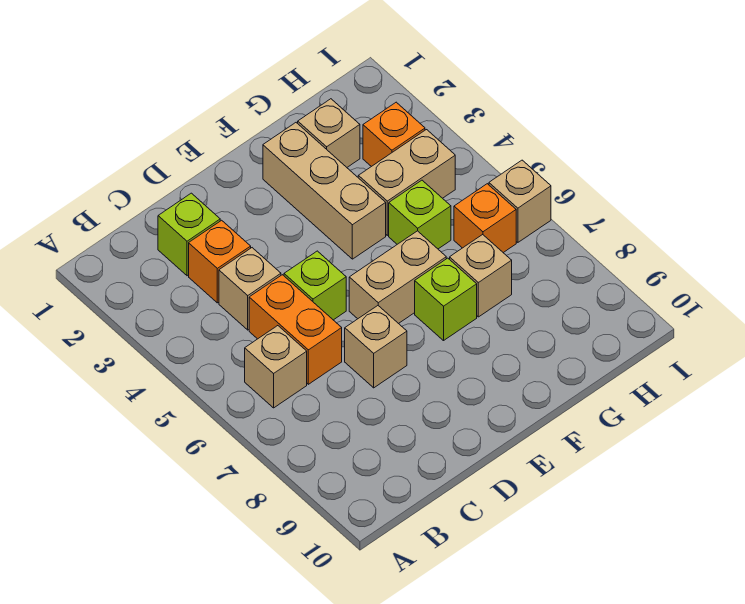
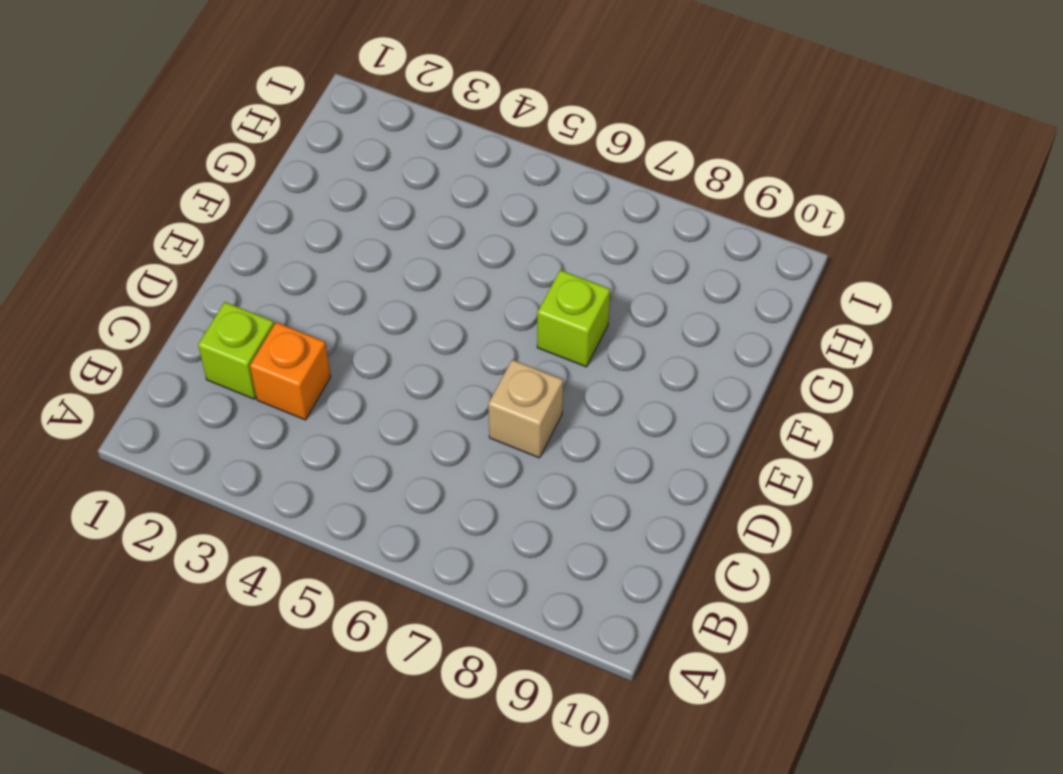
none -> tan 1x1 brick [245,326,307,408]
none -> tan 1x1 brick [219,248,281,330]
none -> orange 1x2 brick [249,275,342,384]

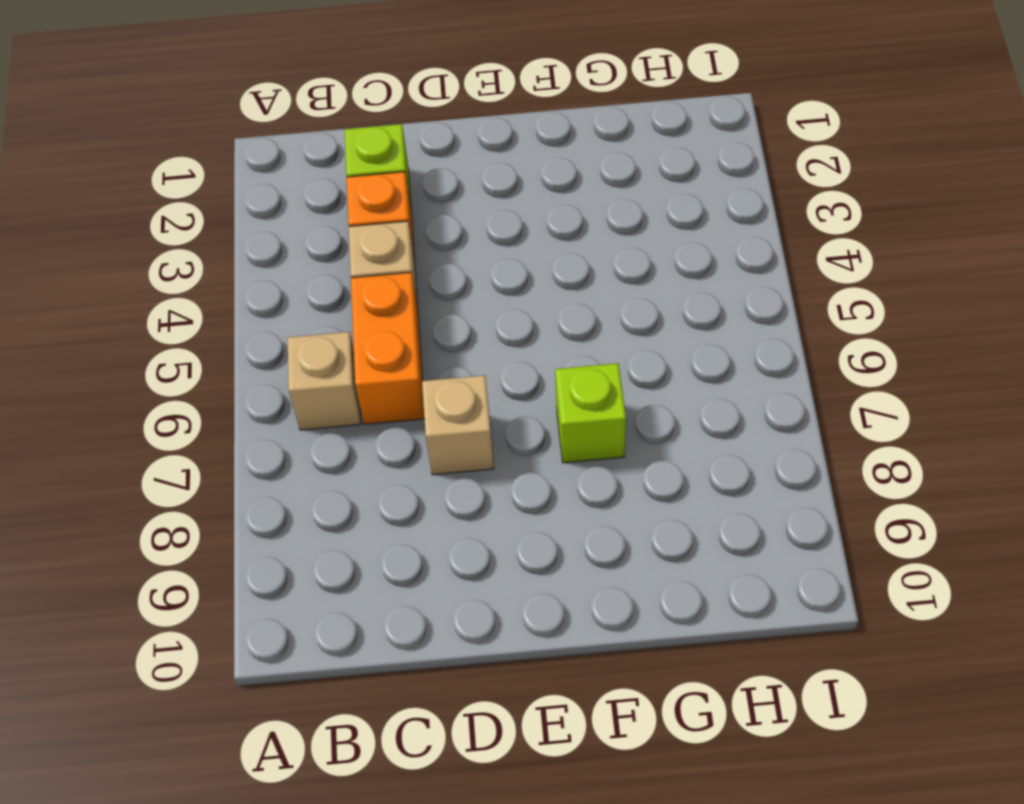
none -> lime 1x1 brick [284,251,346,320]
none -> tan 1x2 brick [349,231,446,324]
none -> tan 1x3 brick [263,123,386,259]

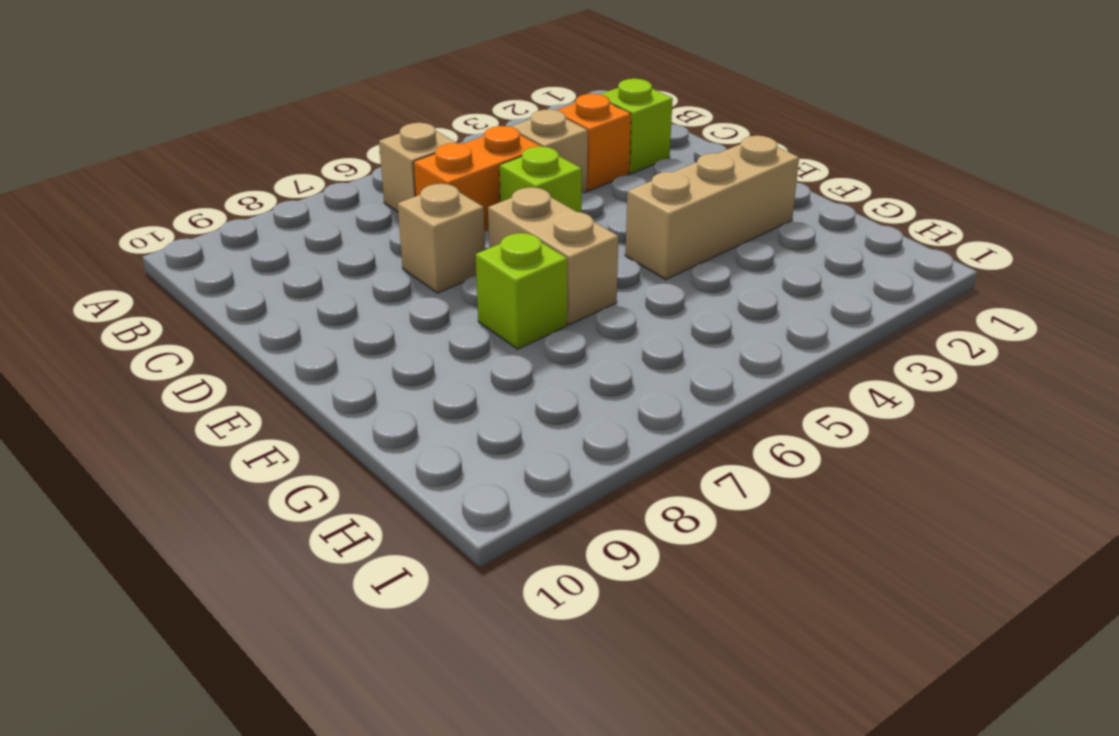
none -> tan 1x1 brick [298,99,360,167]
none -> tan 1x2 brick [358,130,455,235]
none -> lime 1x1 brick [389,180,451,249]

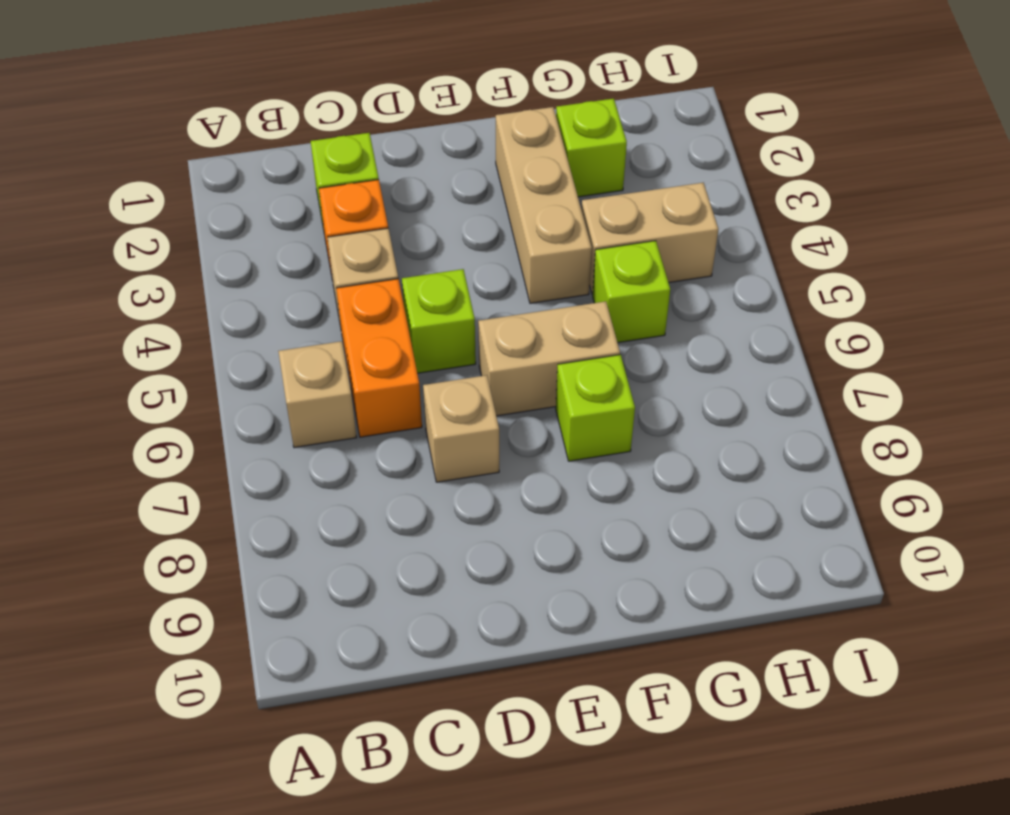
lime 1x1 brick [556,99,627,197] -> tan 1x1 brick [298,99,360,167]
none -> tan 1x1 brick [450,235,512,317]
none -> orange 1x1 brick [363,102,425,167]
none -> orange 1x1 brick [454,184,516,253]

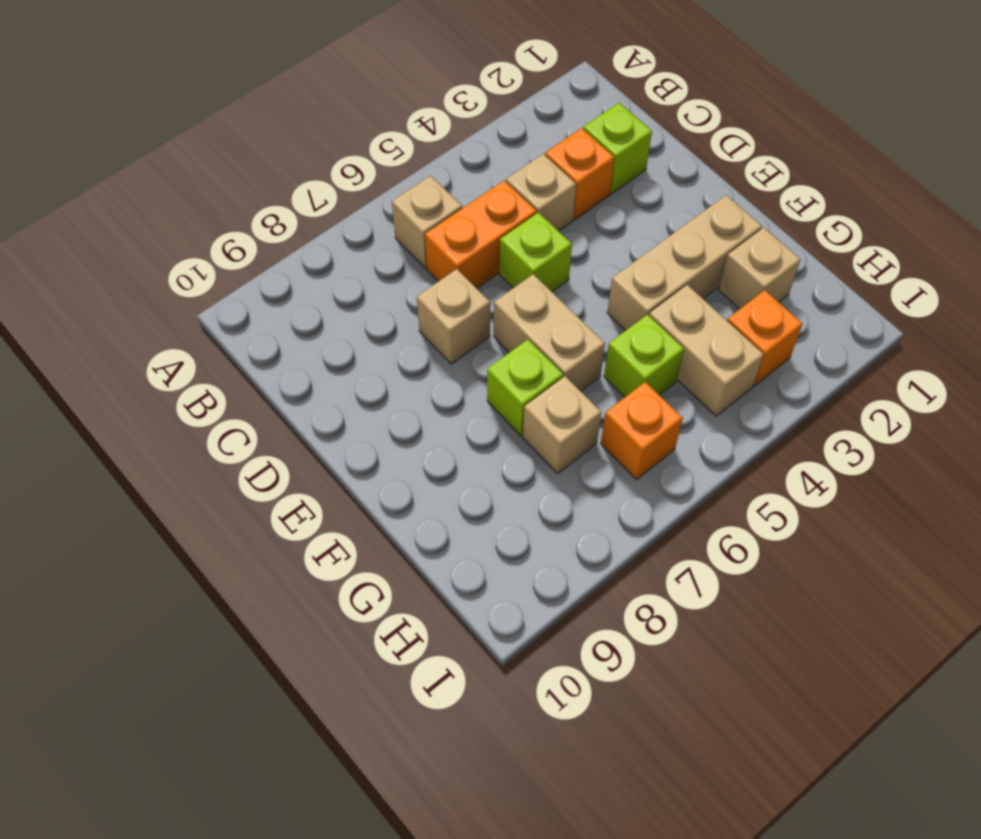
none -> tan 1x1 brick [489,160,551,242]

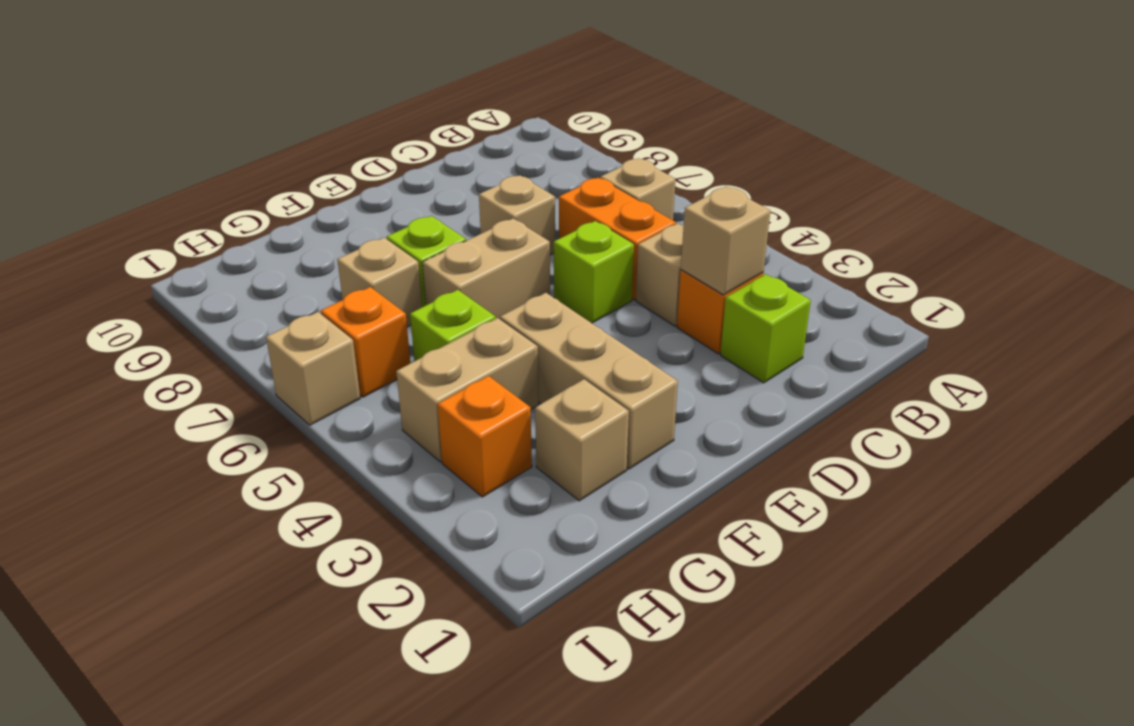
tan 1x1 brick [681,187,770,295] -> none

